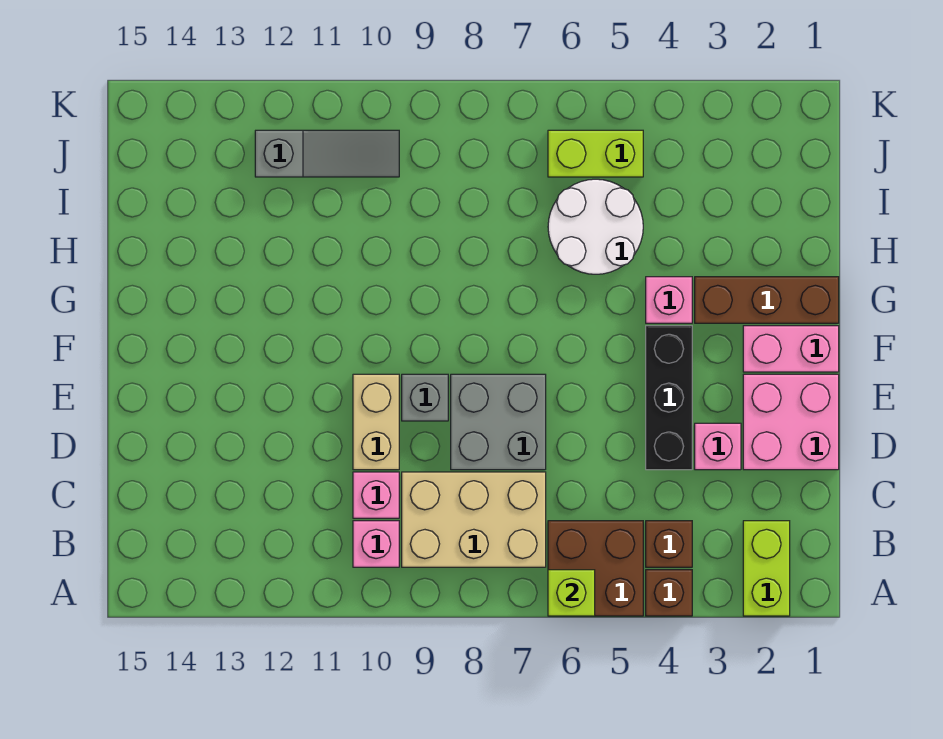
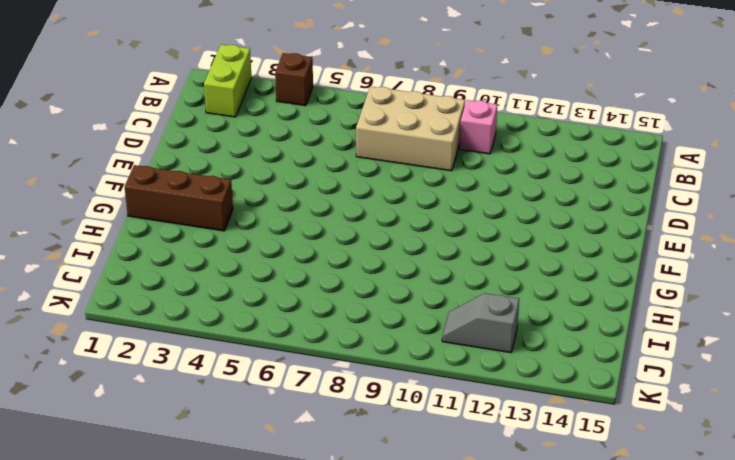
grey 1x2 slope [442,293,519,353] -> grey 1x3 slope [255,130,399,177]
none -> brown 2x2 brick [548,521,643,616]
none -> brown 1x1 brick [646,521,692,567]
none -> pink 1x1 brick [353,472,399,518]

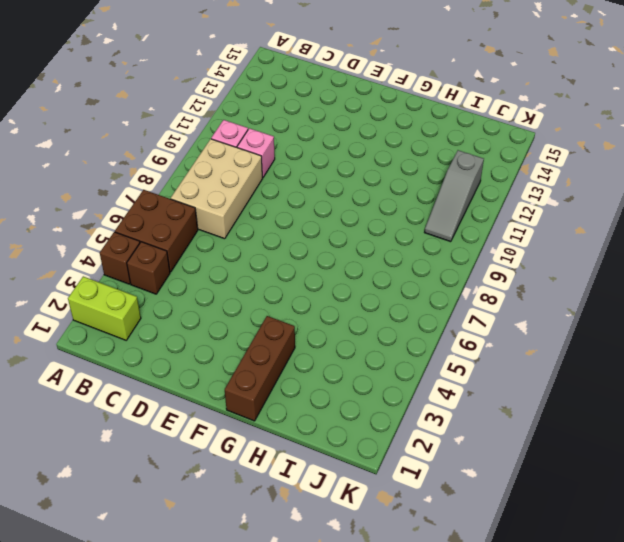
none -> pink 2x2 brick [743,374,839,470]
none -> pink 1x1 brick [695,423,741,470]
none -> black 1x3 brick [646,326,692,470]

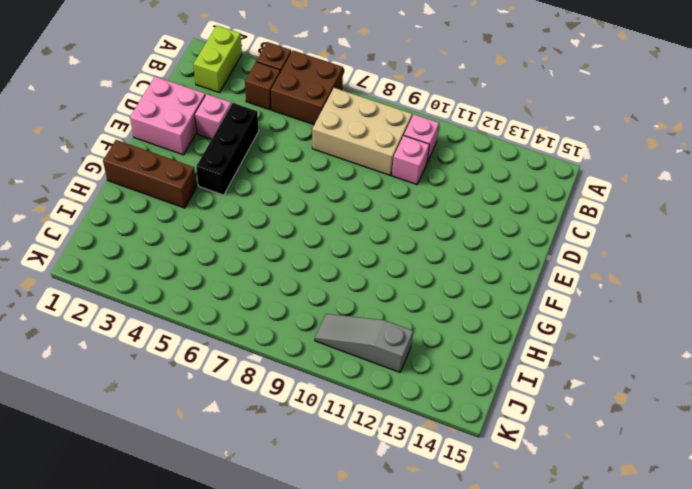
none -> grey 2x2 brick [451,374,546,470]
none -> tan 1x2 brick [353,374,399,470]
none -> grey 1x1 brick [402,374,448,421]

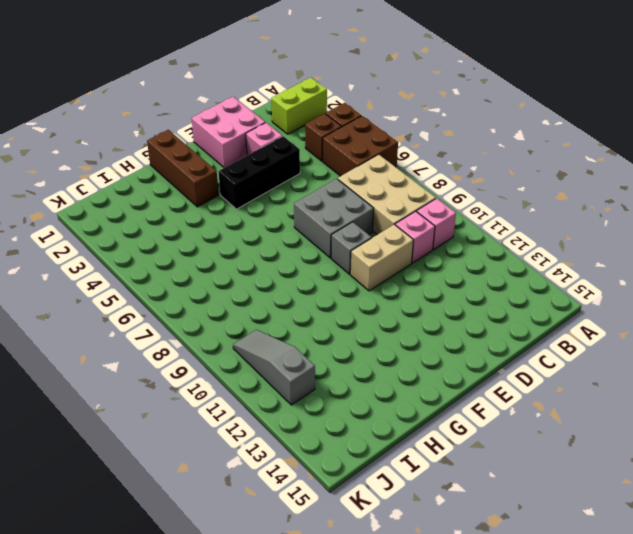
none -> pink 1x2 brick [743,326,839,372]
none -> pink 1x1 brick [646,277,692,323]
none -> white 2x2 round brick [548,179,643,274]

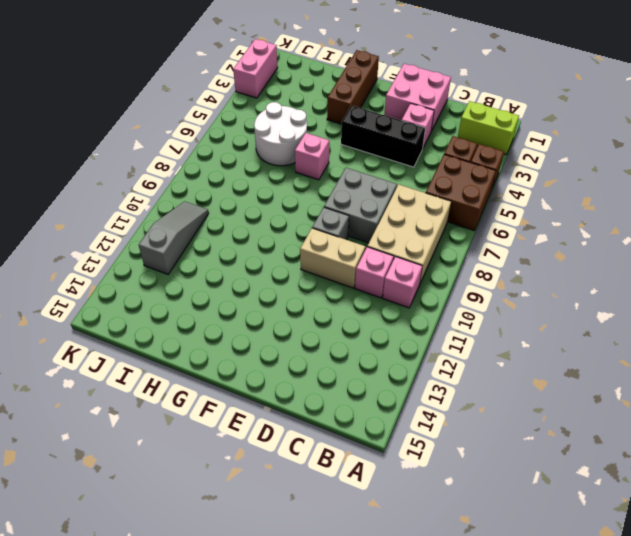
pink 1x1 brick [295,133,329,180] -> pink 1x1 brick moved to [646,277,692,323]
pink 1x2 brick [233,39,278,98] -> pink 1x2 brick moved to [743,326,839,372]
none -> lime 1x2 brick [548,130,643,177]
none -> lime 1x1 brick [548,570,595,616]

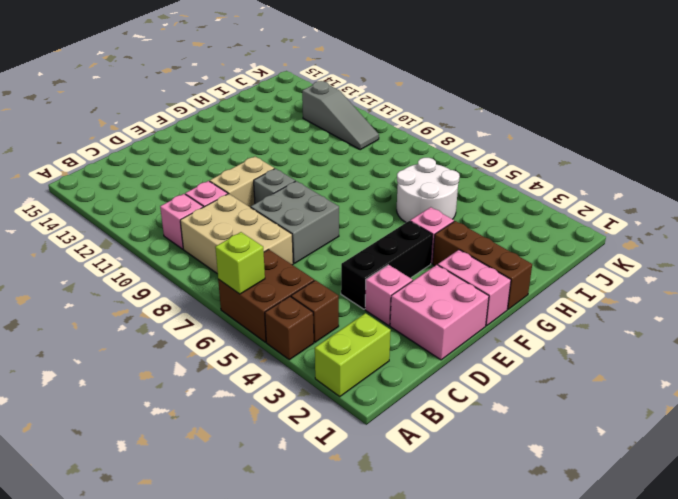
none -> lime 1x2 brick [548,130,643,177]

